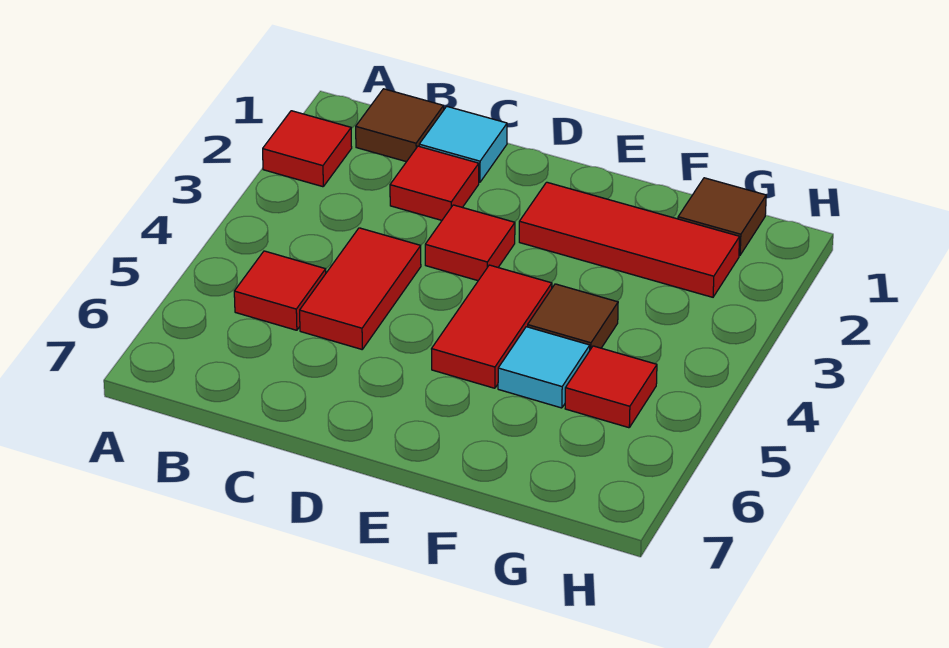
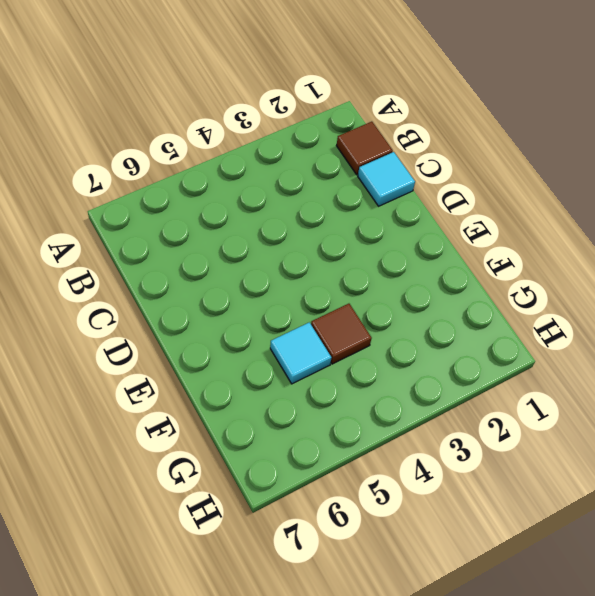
none -> red 1x1 tile [263,111,352,187]
none -> red 1x1 tile [234,251,326,330]
none -> red 1x1 tile [390,146,479,220]

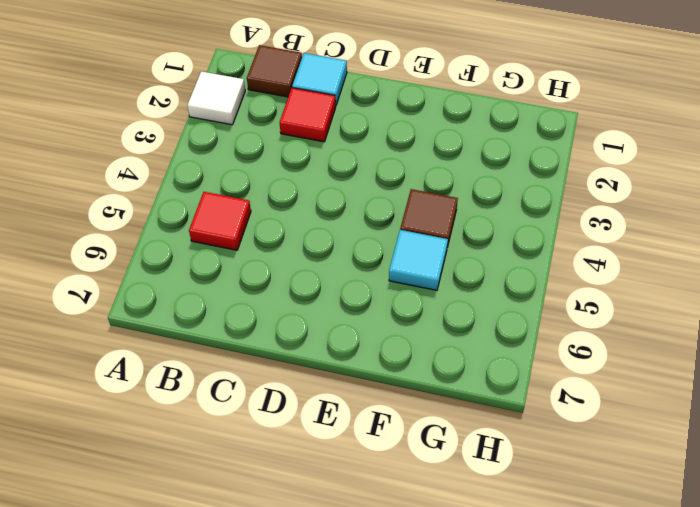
white 1x1 tile [187,71,245,125] -> red 1x1 tile [263,111,352,187]
none -> red 1x2 tile [300,228,421,349]
none -> red 1x1 tile [425,205,515,281]
none -> red 1x3 tile [519,182,740,297]

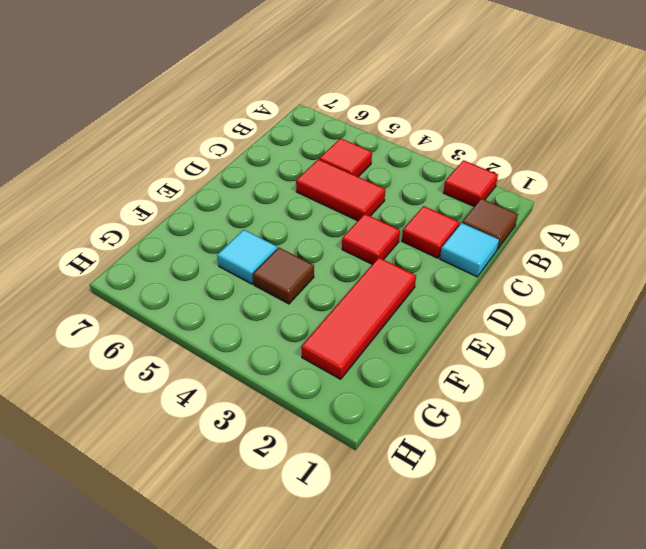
none -> red 1x2 tile [432,265,552,388]
none -> brown 1x1 tile [678,178,766,255]
none -> red 1x1 tile [565,346,657,428]

